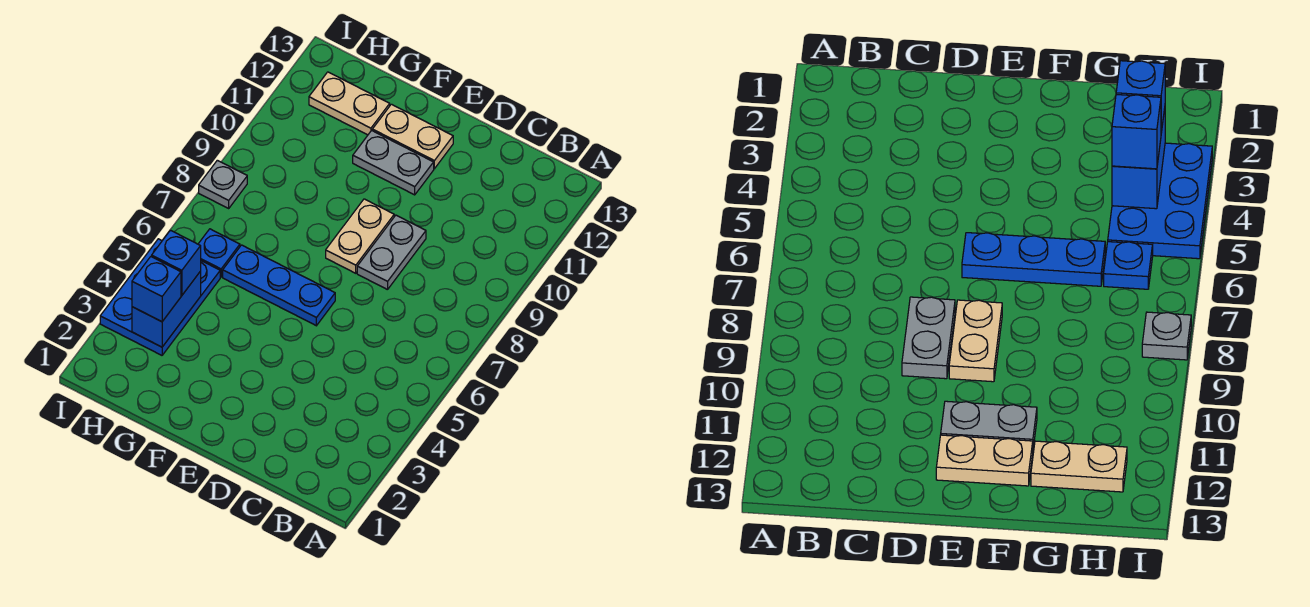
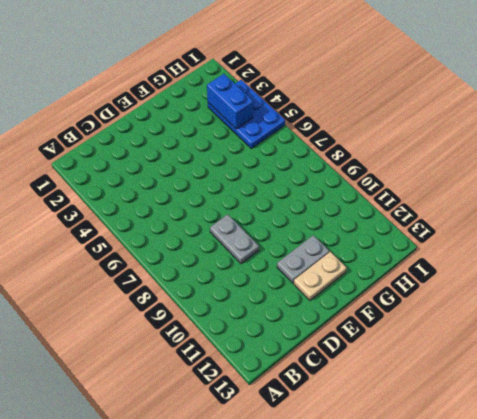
none -> blue 1x3 plate [223,245,335,326]
none -> tan 1x2 plate [326,199,394,273]
none -> tan 1x2 plate [309,72,390,135]

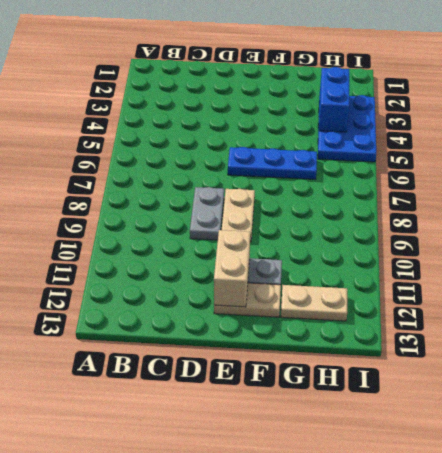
tan 1x2 brick [214,230,250,307] -> none
none -> blue 1x1 plate [198,229,240,277]
none -> grey 1x1 plate [199,160,247,208]
none -> blue 1x1 brick [132,257,181,322]

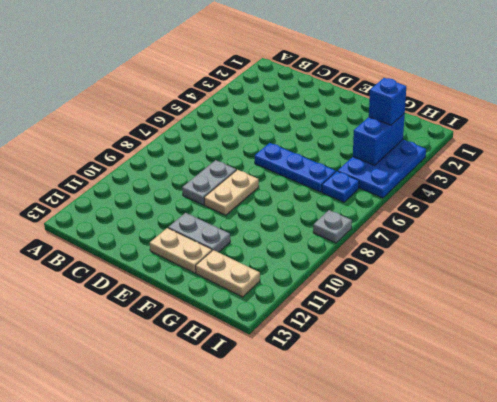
none -> blue 1x1 brick [152,230,201,295]

